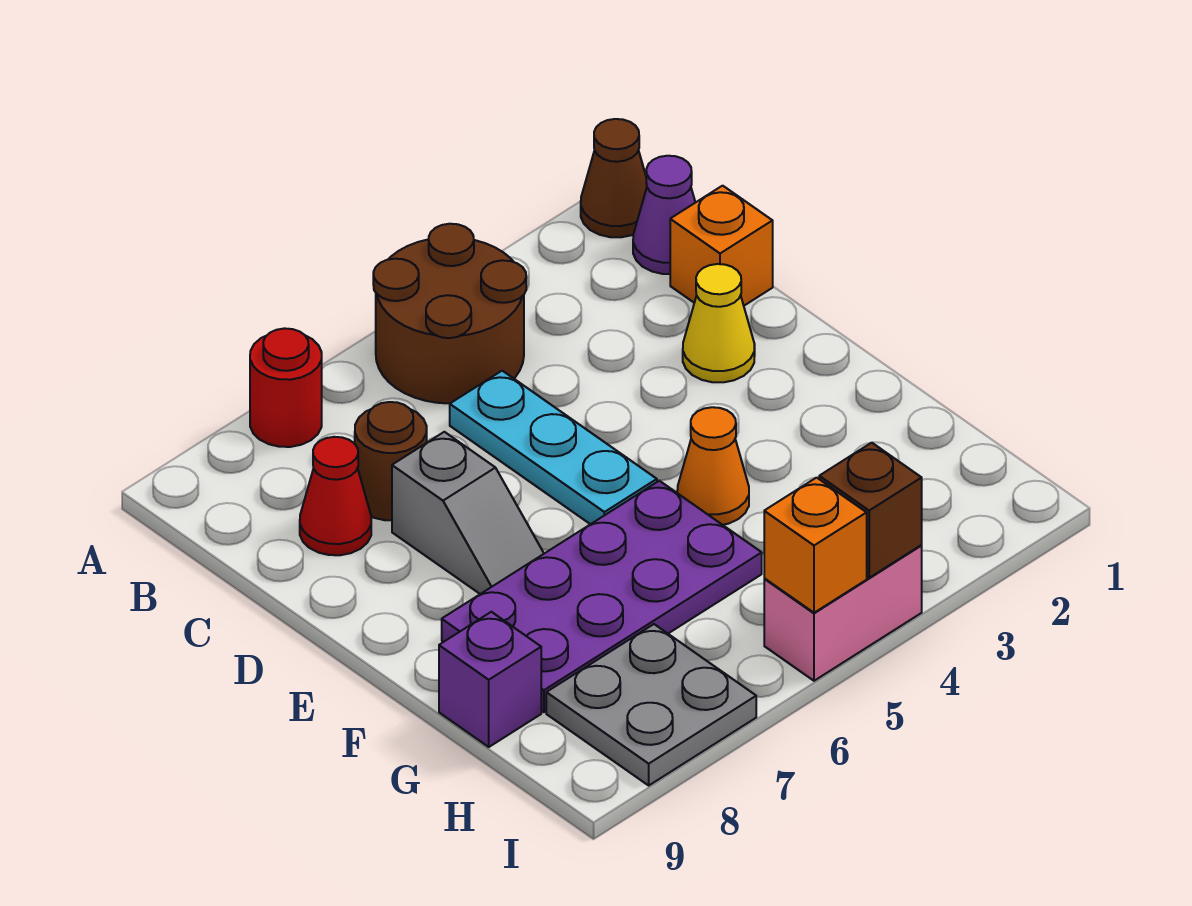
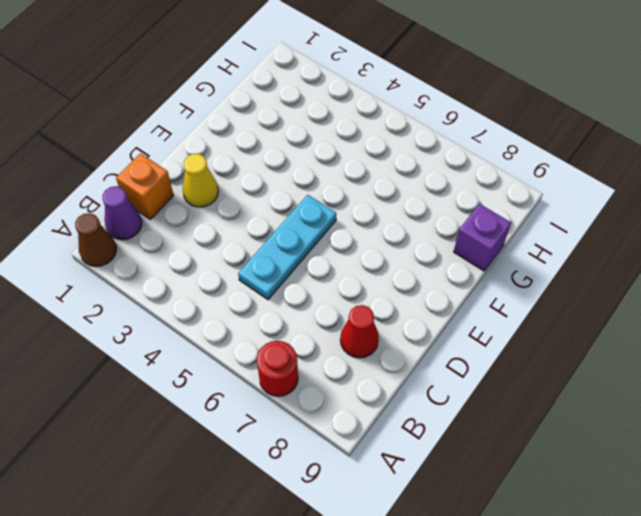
none -> brown 2x2 round brick [373,224,526,403]
none -> brown 1x1 round brick [355,402,427,520]
none -> grey 1x2 slope [392,432,544,594]

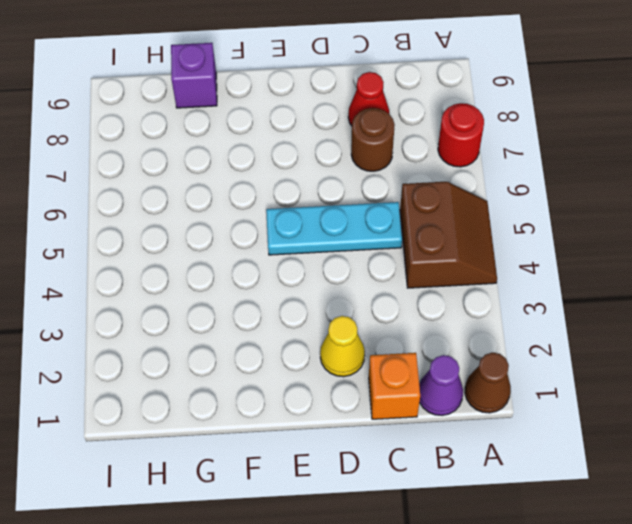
brown 2x2 slope [400,182,497,288] -> brown 2x2 round brick [373,224,526,403]
none -> grey 1x2 slope [392,432,544,594]
none -> orange 1x1 cone [677,407,749,525]
none -> purple 2x4 plate [442,481,762,712]

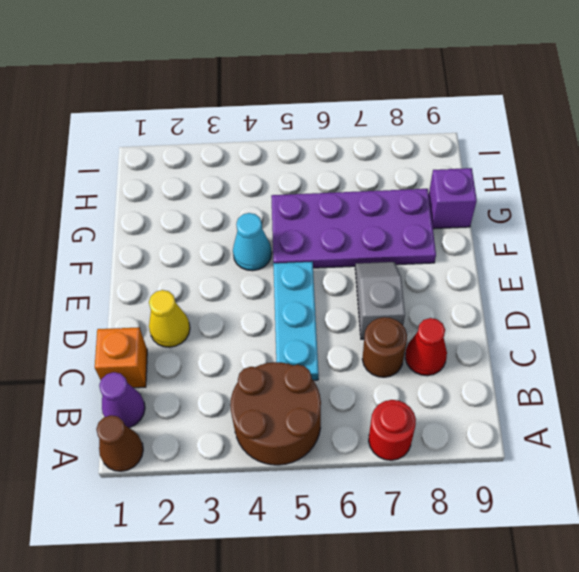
cyan 1x1 cone [233,213,272,271] -> orange 1x1 cone [677,407,749,525]
none -> grey 2x2 plate [546,624,756,785]
none -> pink 1x2 brick [764,546,922,681]
none -> brown 1x1 brick [819,443,922,578]

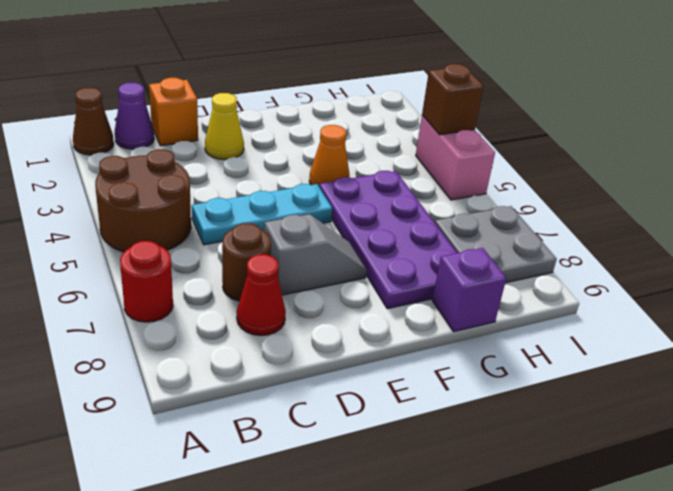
none -> orange 1x1 brick [764,478,867,613]

